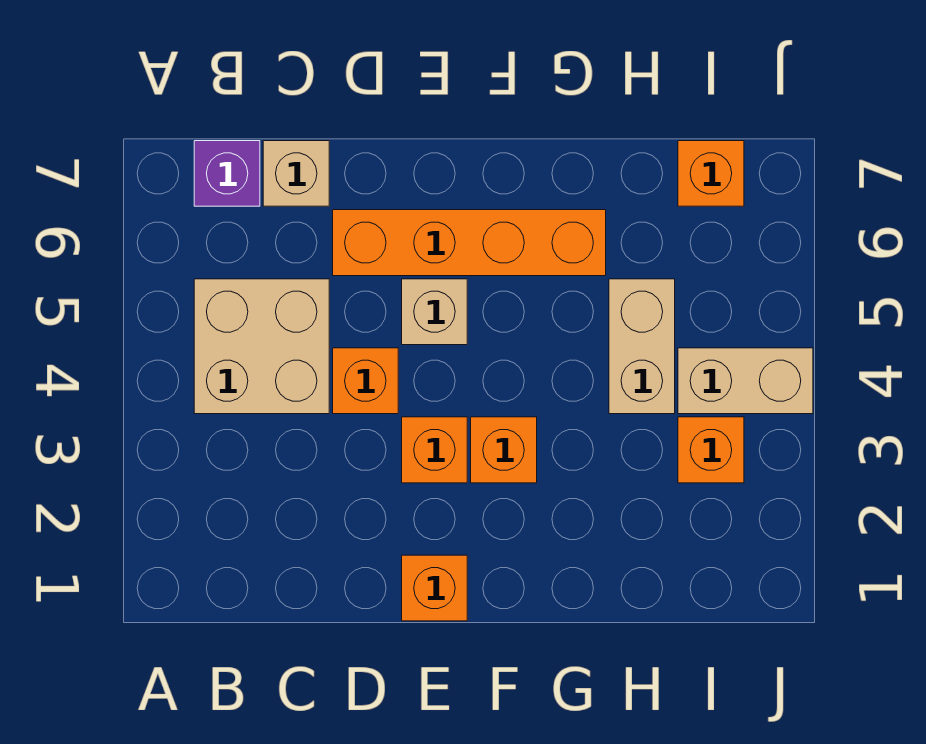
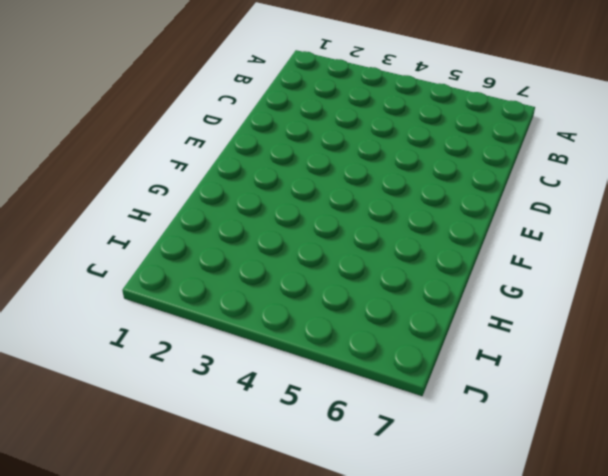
none -> tan 2x2 brick [194,279,329,414]
none -> purple 1x1 brick [194,141,260,206]
none -> tan 1x1 brick [263,141,329,206]

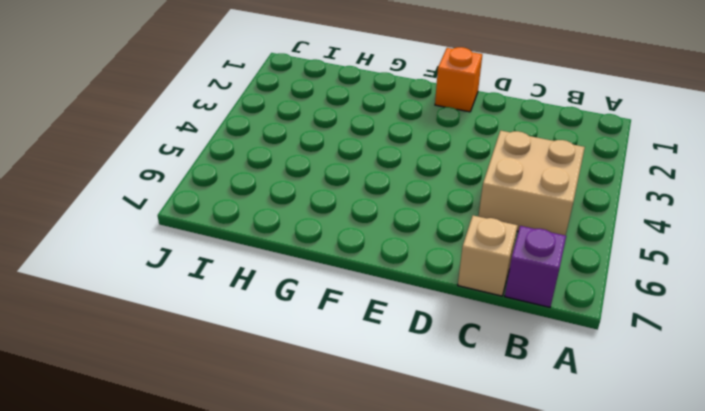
none -> orange 1x1 brick [333,348,398,414]
none -> orange 1x4 brick [333,210,606,276]
none -> orange 1x1 brick [402,417,467,483]

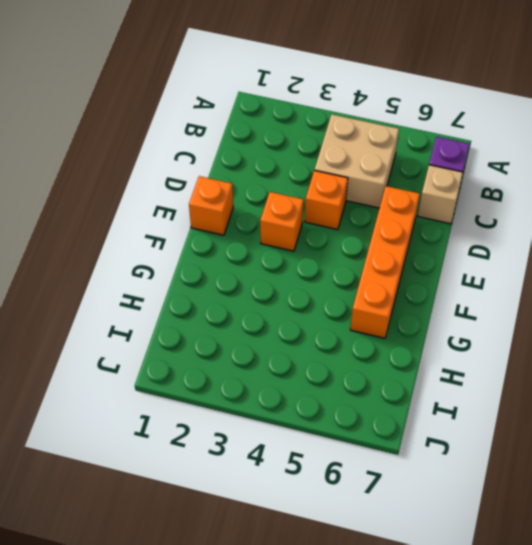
none -> tan 1x1 brick [402,279,467,345]
none -> orange 1x1 brick [471,417,537,483]
none -> tan 1x2 brick [609,279,675,414]

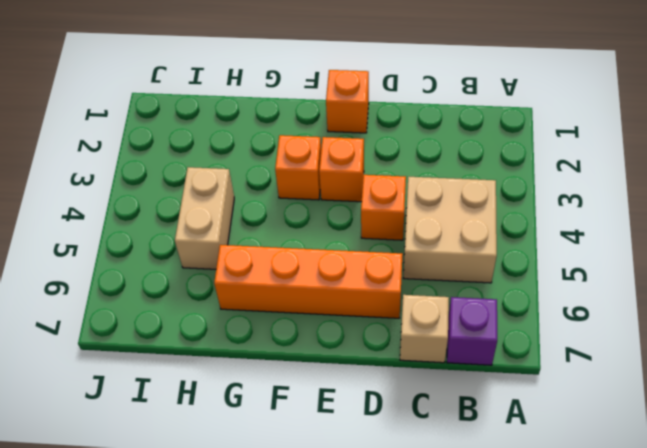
none -> tan 1x1 brick [402,279,467,345]
none -> orange 1x1 brick [678,417,744,483]
none -> tan 1x2 brick [678,348,813,414]

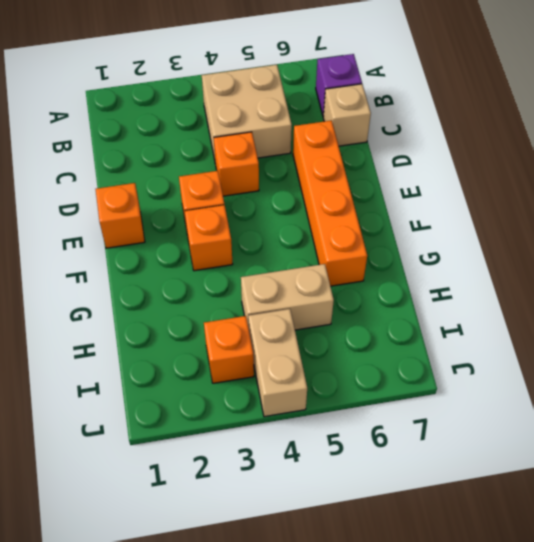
none -> tan 1x1 brick [402,279,467,345]
none -> orange 1x1 brick [678,141,744,206]

